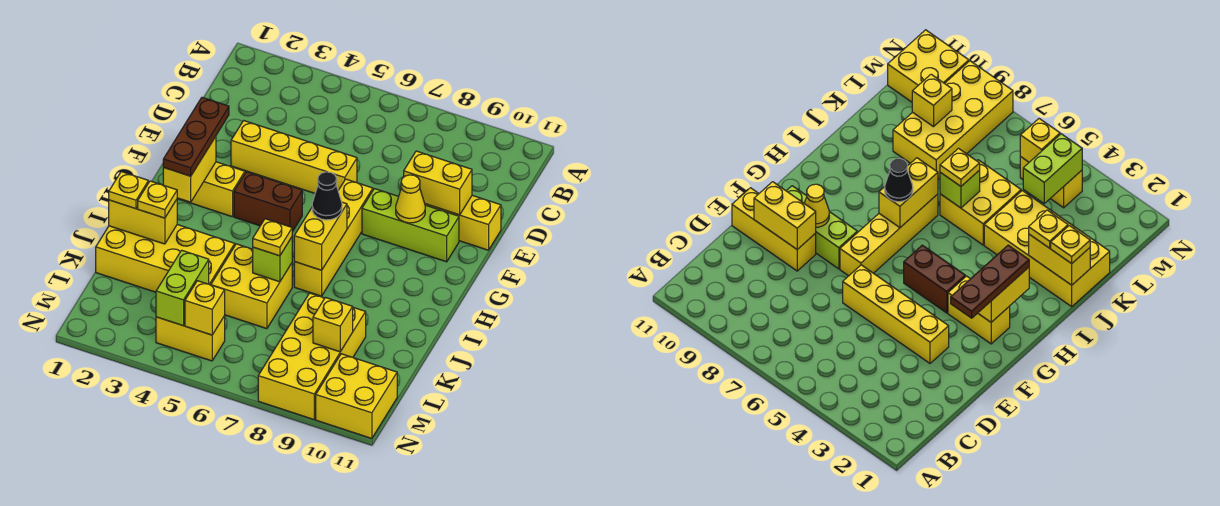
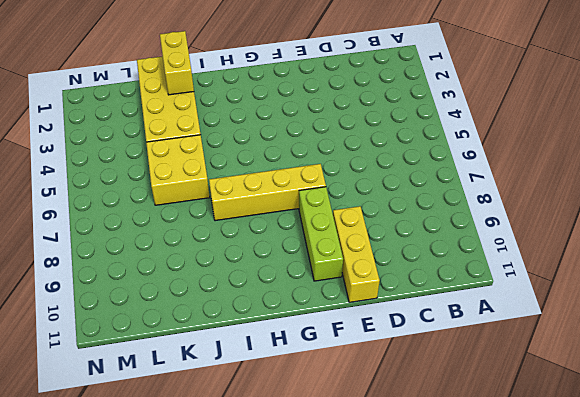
none -> yellow 1x4 brick [231,121,357,193]
none -> yellow 1x2 brick [177,162,245,217]
none -> brown 1x2 brick [234,172,302,232]

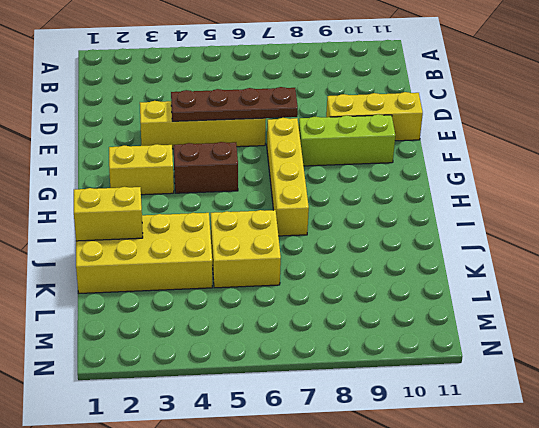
brown 1x4 plate [171,87,298,121] -> none
none -> yellow 2x4 brick [258,293,366,419]
none -> yellow 1x2 brick [156,316,225,361]
none -> yellow 2x2 brick [316,354,397,439]

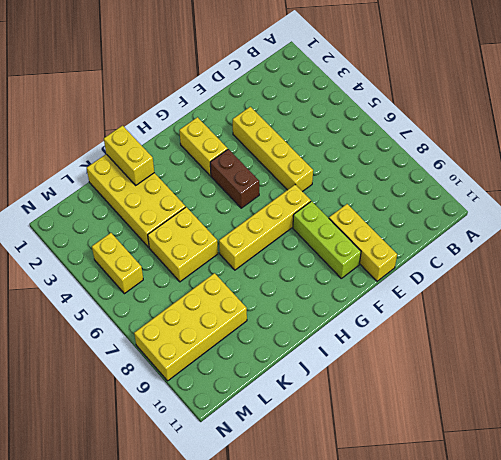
none -> yellow 2x2 brick [316,354,397,439]
none -> yellow 1x2 brick [404,151,472,215]
none -> yellow 1x1 cone [396,175,425,223]

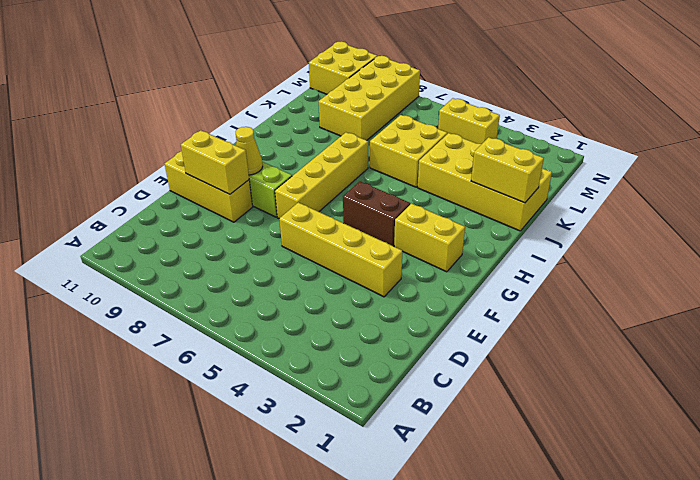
none -> yellow 1x2 brick [163,137,216,202]
none -> yellow 1x2 brick [294,202,347,270]
none -> lime 1x1 brick [253,237,292,282]

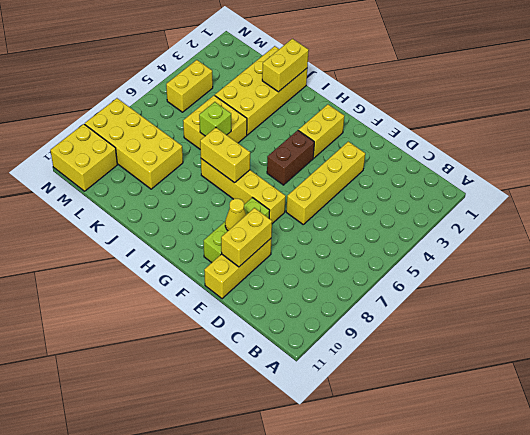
none -> yellow 1x2 brick [163,137,216,202]
none -> lime 1x2 brick [156,250,209,326]
none -> yellow 1x1 brick [313,297,353,352]

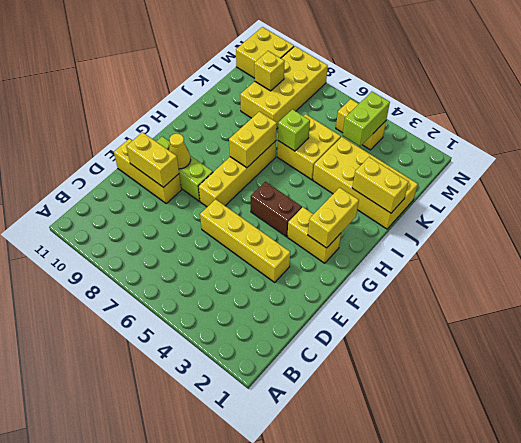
none -> yellow 1x1 brick [185,281,225,335]
none -> brown 1x3 plate [163,97,229,176]
none -> black 1x1 cone [312,172,342,220]

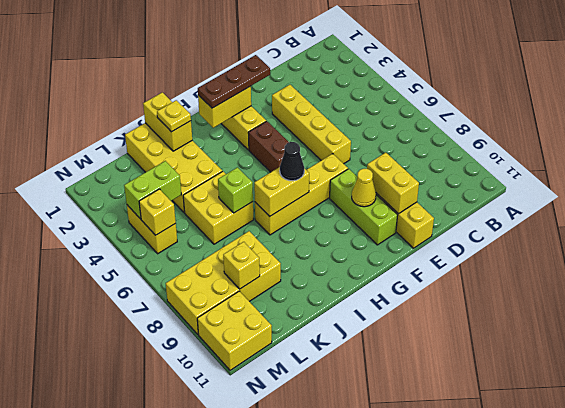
none -> yellow 1x1 plate [109,172,148,209]
none -> yellow 1x1 plate [253,219,292,256]

